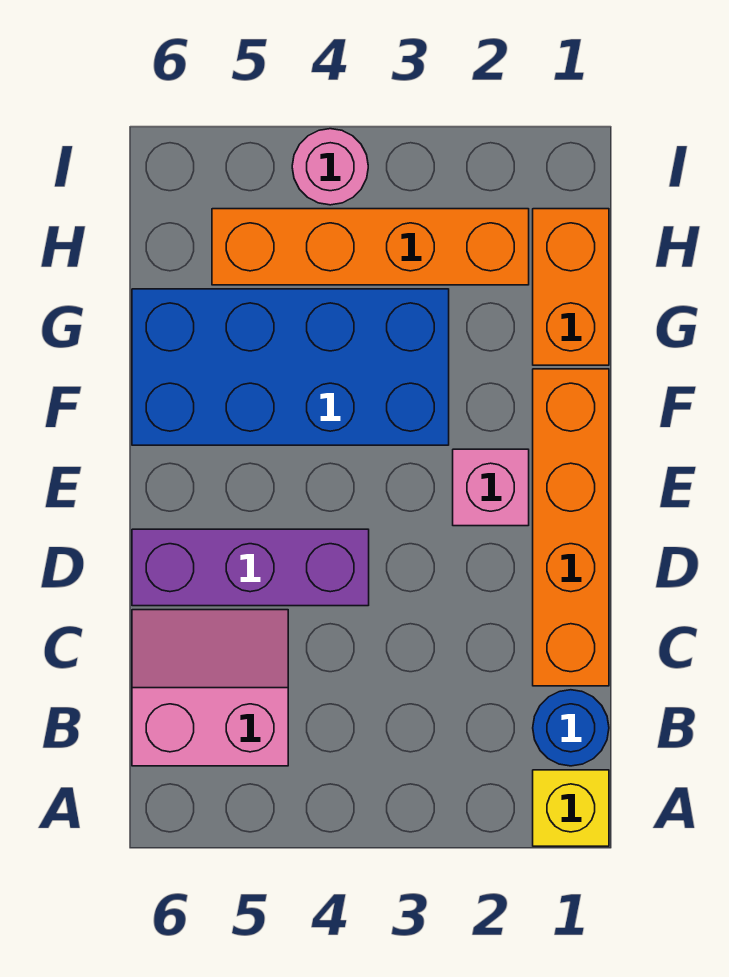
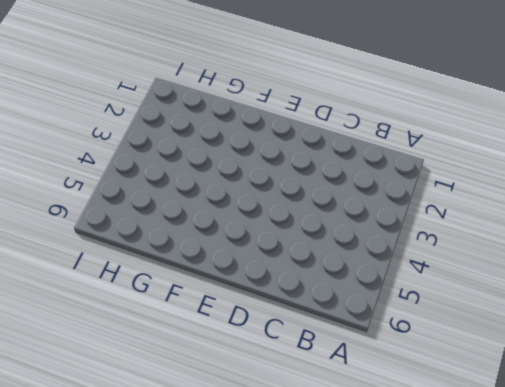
none -> yellow 1x1 brick [533,770,609,846]
none -> blue 1x1 round brick [533,690,609,766]

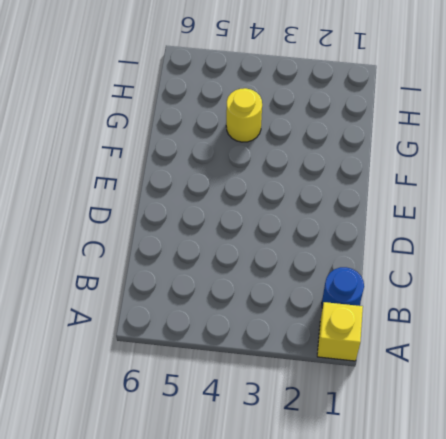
yellow 1x1 round brick [226,88,262,142] -> blue 2x4 brick [132,289,449,445]
none -> pink 2x2 slope [132,610,288,766]
none -> orange 1x4 brick [533,369,609,686]

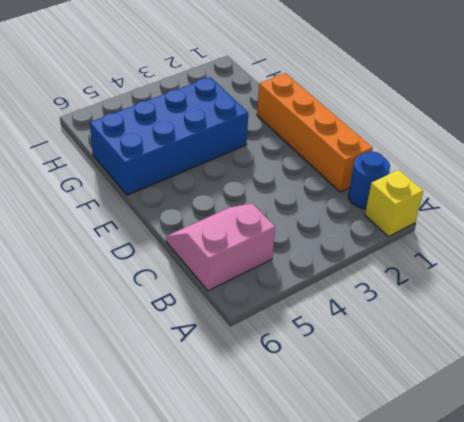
none -> purple 1x3 brick [132,529,369,606]
none -> pink 1x1 brick [453,449,529,526]

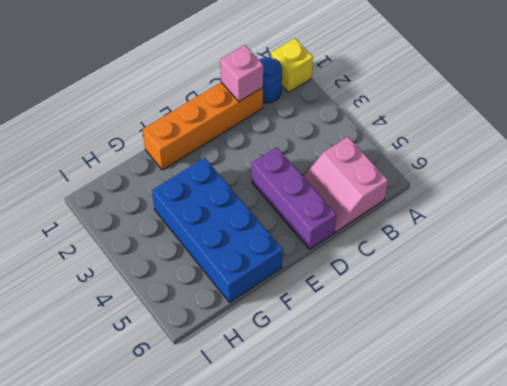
pink 1x1 brick [220,45,263,101] -> pink 1x1 brick moved to [453,449,529,526]
none -> orange 1x2 brick [533,209,609,365]
none -> orange 1x4 brick [212,209,529,285]

